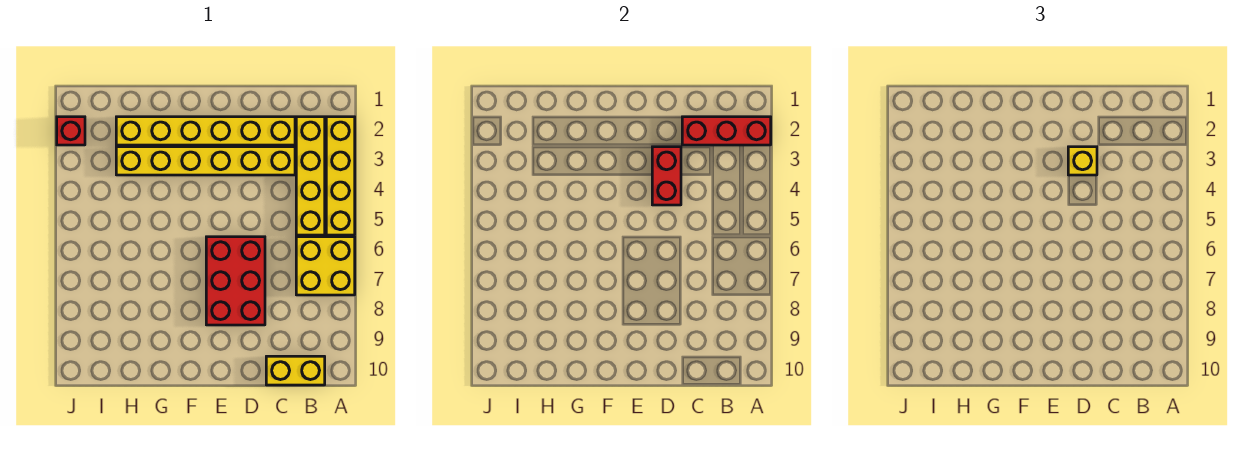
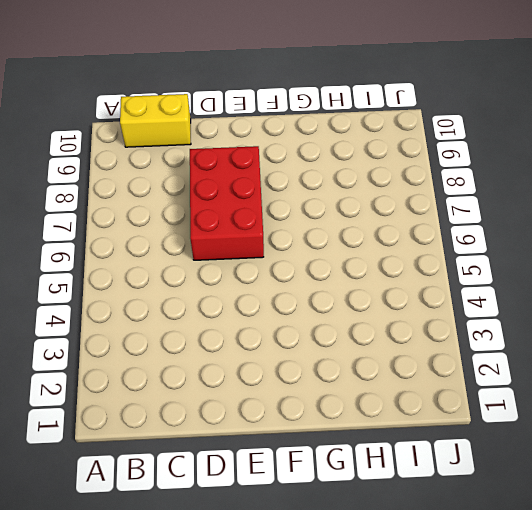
none -> yellow 1x4 brick [326,117,355,235]
none -> yellow 2x2 brick [296,237,355,295]

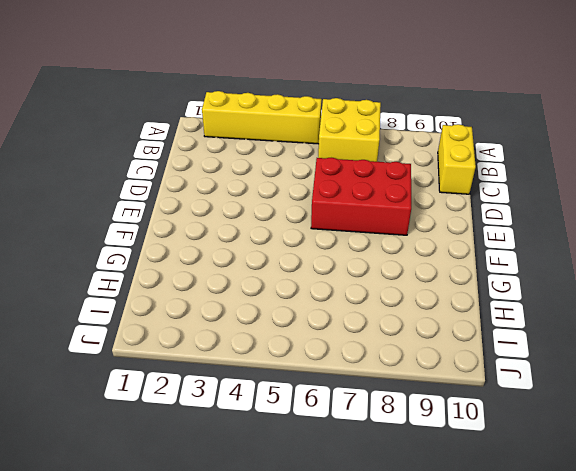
none -> yellow 1x4 brick [296,117,325,235]
none -> yellow 1x6 brick [116,117,295,145]

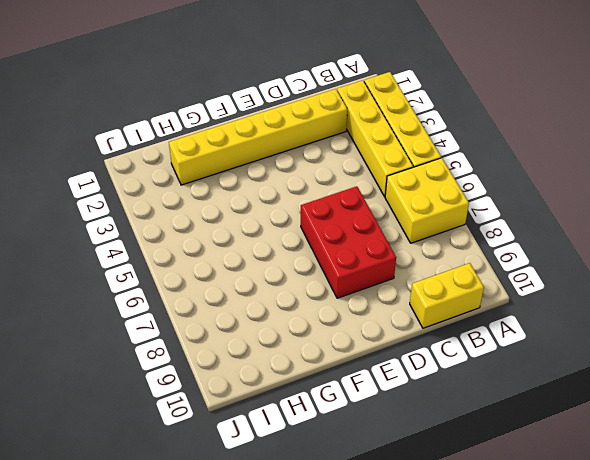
none -> yellow 1x6 brick [116,147,295,175]
none -> red 1x1 brick [57,117,85,145]

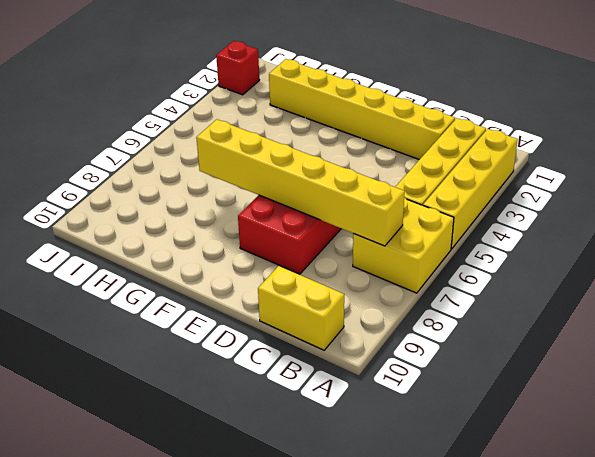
yellow 1x6 brick [196,119,405,246] -> yellow 1x6 brick moved to [116,147,295,175]
none -> red 1x3 brick [682,117,771,145]
none -> red 1x2 brick [652,147,681,205]

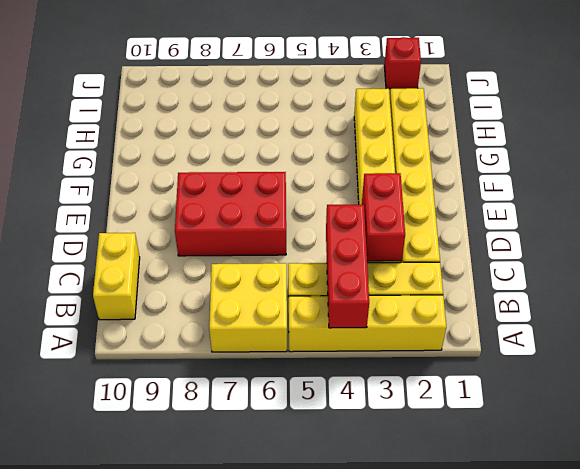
red 1x3 brick [326,205,369,328] -> red 1x3 brick moved to [682,117,771,145]
red 1x2 brick [362,173,405,261] -> red 1x2 brick turned to [652,147,681,205]
none -> yellow 1x1 brick [1068,147,1097,175]

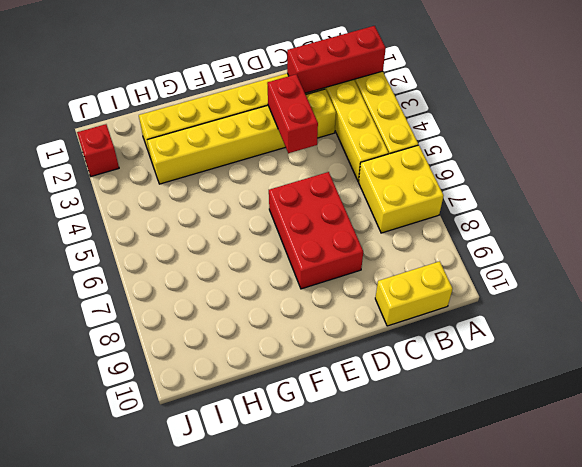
none -> yellow 1x1 brick [1068,147,1097,175]

